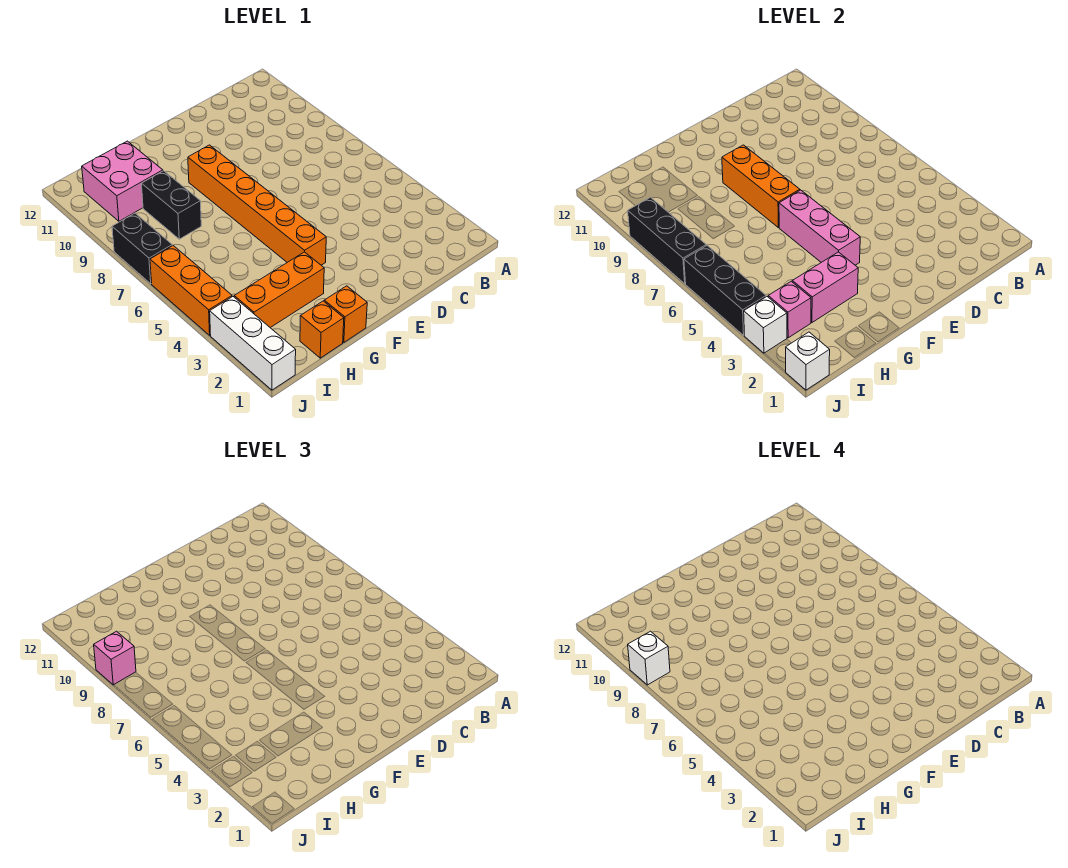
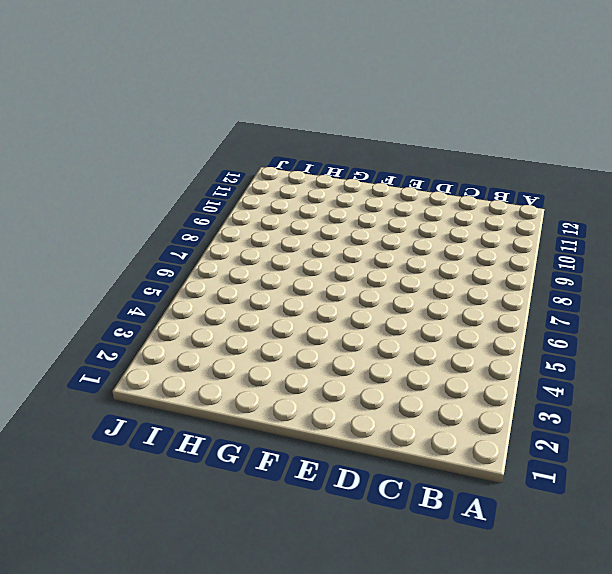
none -> orange 1x6 brick [188,145,326,265]
none -> orange 1x1 brick [324,286,367,342]
none -> orange 1x3 brick [234,252,324,328]

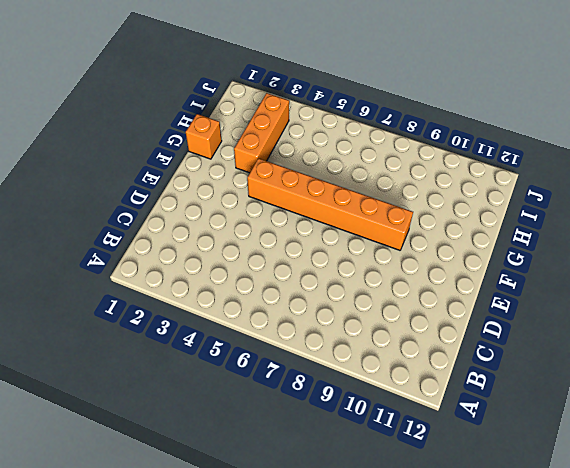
none -> orange 1x1 brick [300,301,344,358]
none -> black 1x2 brick [142,171,201,239]
none -> pink 2x2 brick [82,141,163,221]

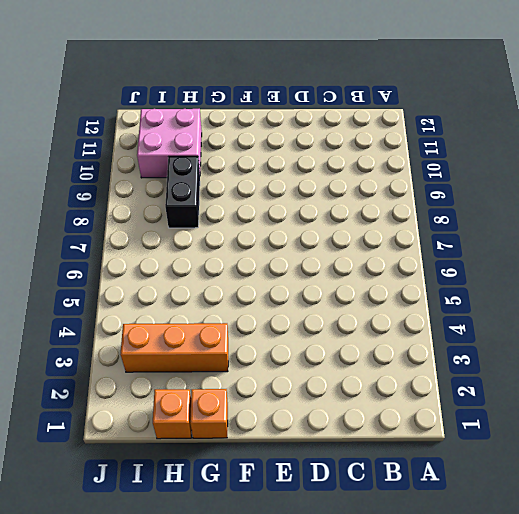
none -> orange 1x6 brick [188,145,326,265]
none -> white 1x3 brick [210,297,296,390]
none -> orange 1x3 brick [150,246,232,335]

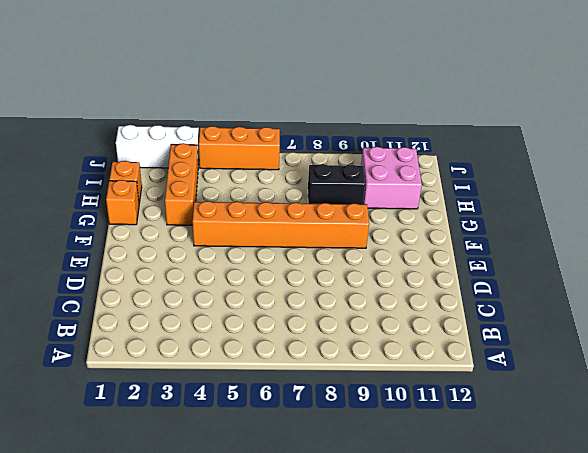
none -> black 1x2 brick [112,213,173,284]
none -> pink 1x3 brick [779,190,860,265]
none -> orange 1x3 brick [722,145,800,228]

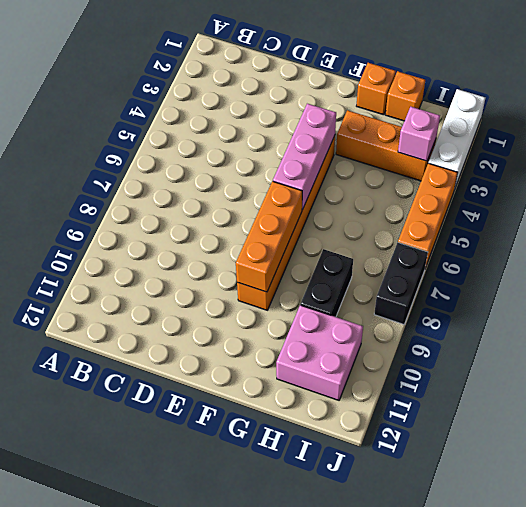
none -> pink 1x2 brick [792,252,858,322]
none -> white 1x1 brick [786,332,830,390]
none -> white 1x1 brick [744,297,787,353]

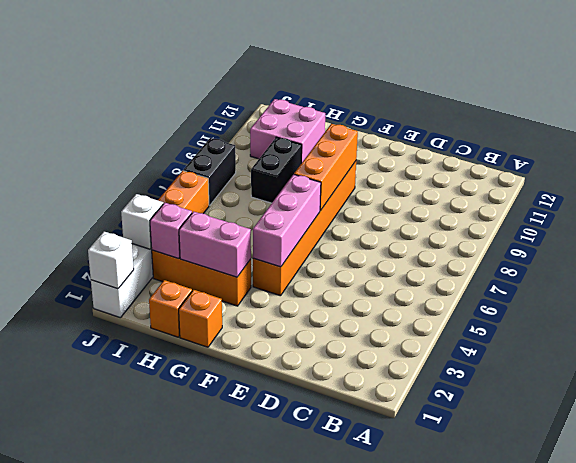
none -> black 1x3 brick [684,246,766,335]
none -> black 1x3 brick [628,197,707,284]
none -> pink 1x1 brick [94,631,136,685]

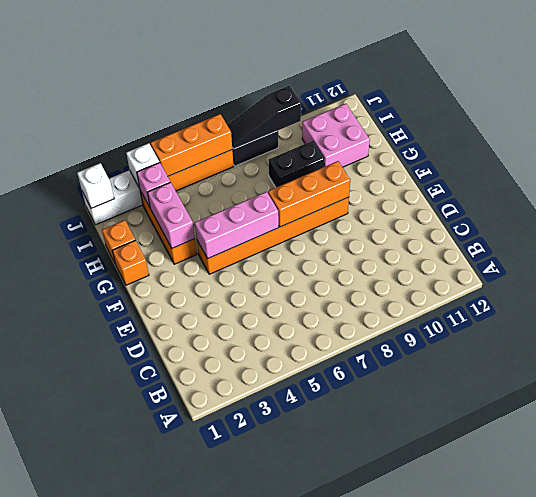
orange 1x3 brick [150,114,232,176] -> black 1x3 brick [684,246,766,335]
black 1x3 slope [227,85,301,149] -> black 1x3 brick [628,197,707,284]
none -> pink 1x1 brick [94,631,136,685]
none -> white 1x1 brick [628,631,670,685]

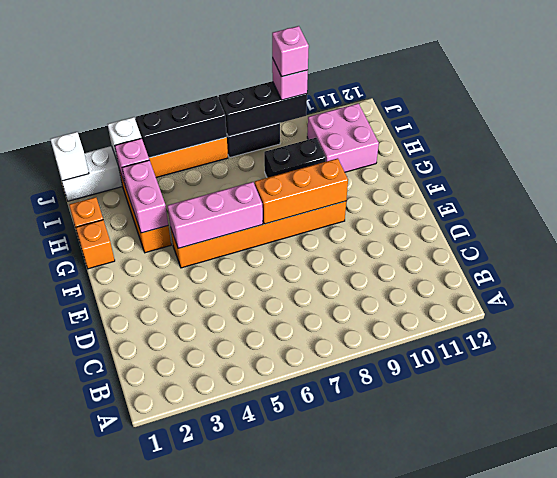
pink 1x1 brick [272,26,309,77] -> white 1x1 brick [628,631,670,685]

